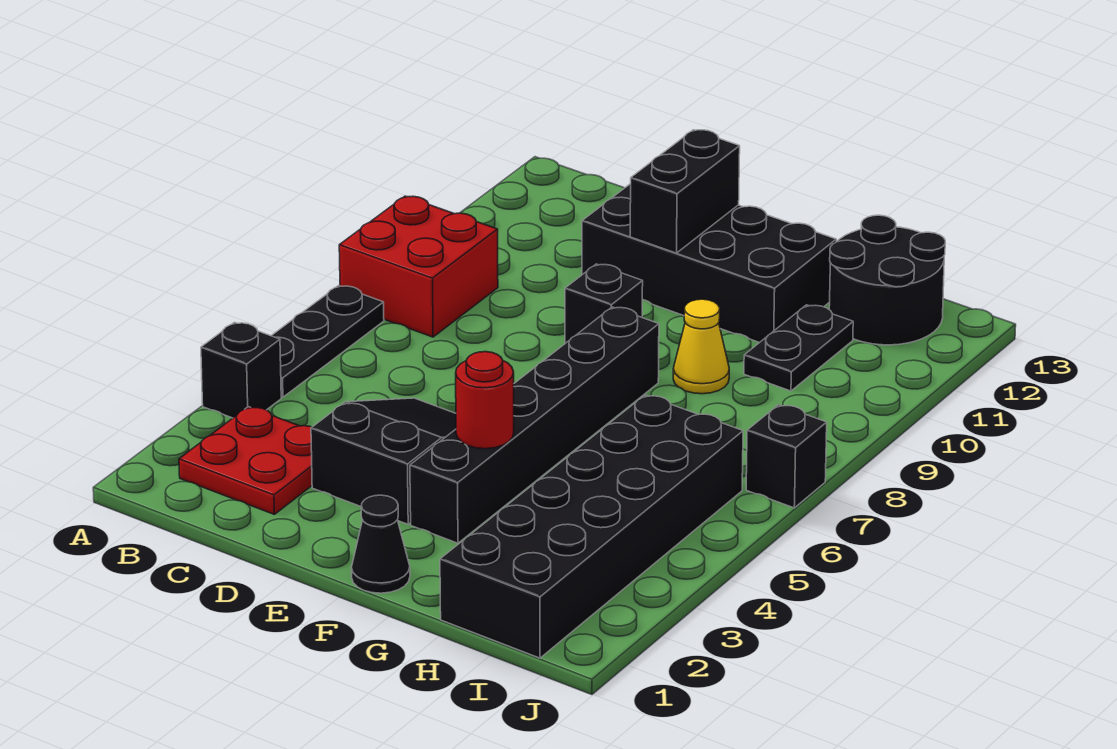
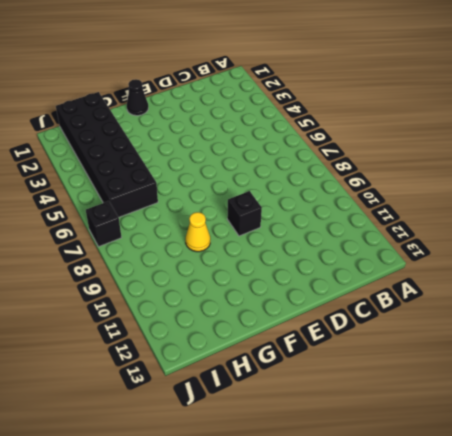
none -> black 1x1 brick [201,323,281,418]
none -> black 1x3 plate [271,286,384,397]
none -> red 2x2 brick [339,196,498,337]

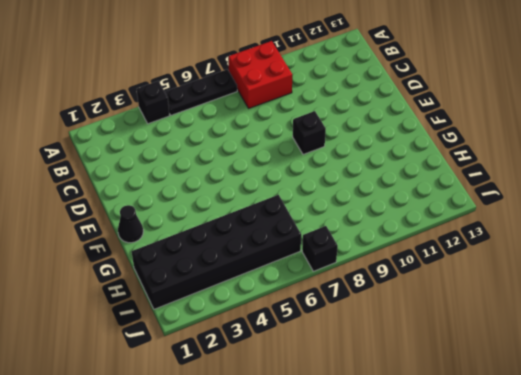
none -> red 2x2 plate [179,407,312,515]
none -> black 2x3 slope [311,398,456,524]
none -> black 2x4 brick [582,184,836,343]

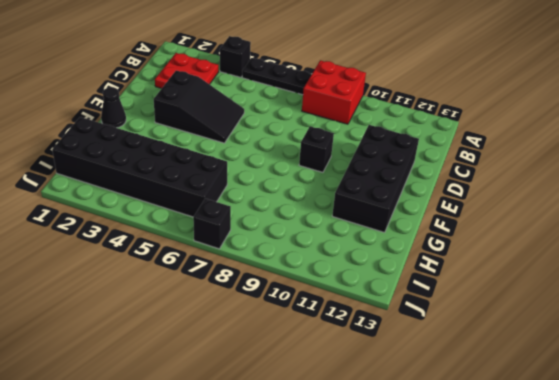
none -> black 1x6 brick [410,307,659,543]
none -> yellow 1x1 cone [673,299,729,394]
none -> black 1x2 plate [744,305,853,391]

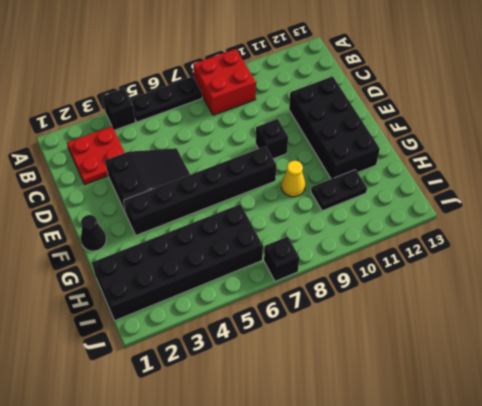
none -> black 2x2 round brick [829,215,945,345]
none -> black 1x2 brick [630,130,740,253]
none -> red 1x1 round brick [456,352,514,449]

